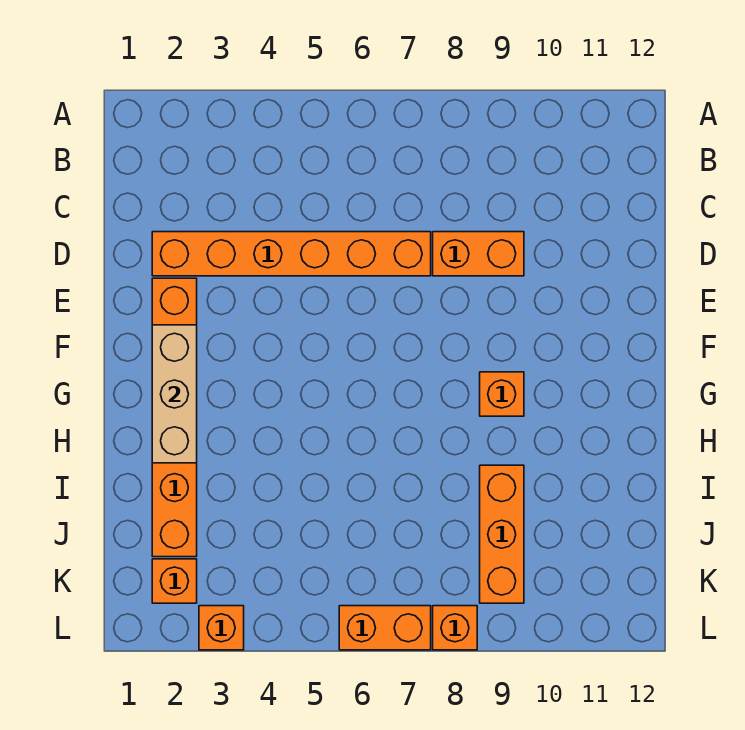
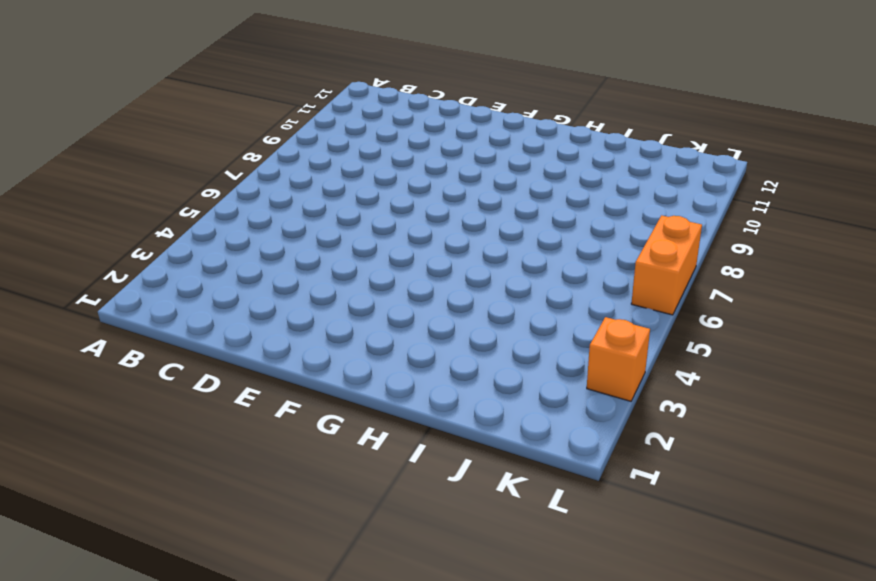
none -> orange 1x6 brick [152,232,431,276]
none -> orange 1x2 brick [433,232,524,276]

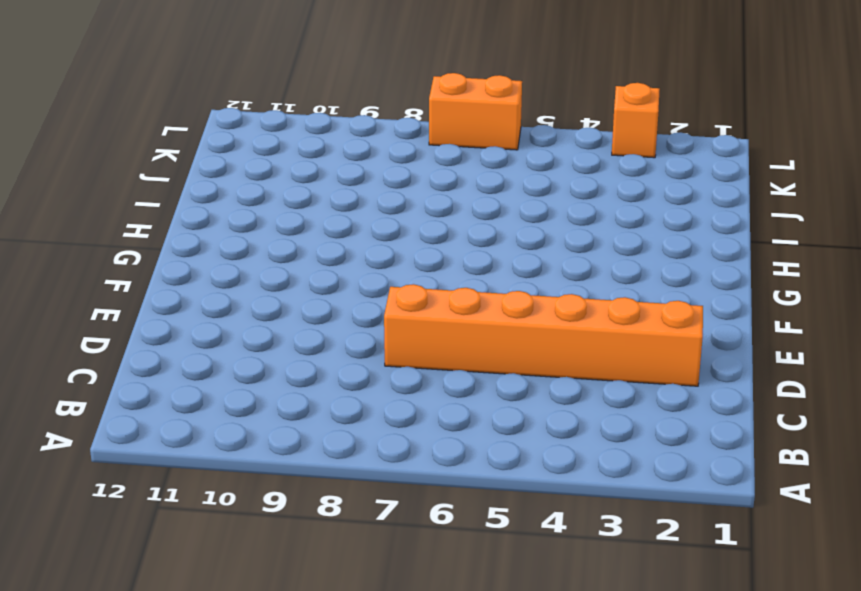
none -> orange 1x2 brick [433,232,524,276]
none -> orange 1x6 brick [152,278,197,557]

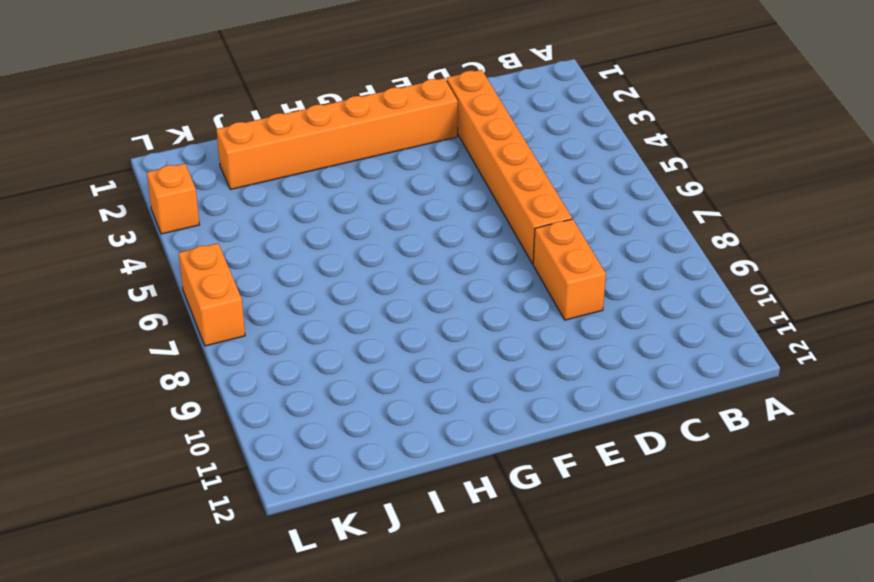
none -> orange 1x1 brick [480,372,524,416]
none -> orange 1x3 brick [480,465,524,603]

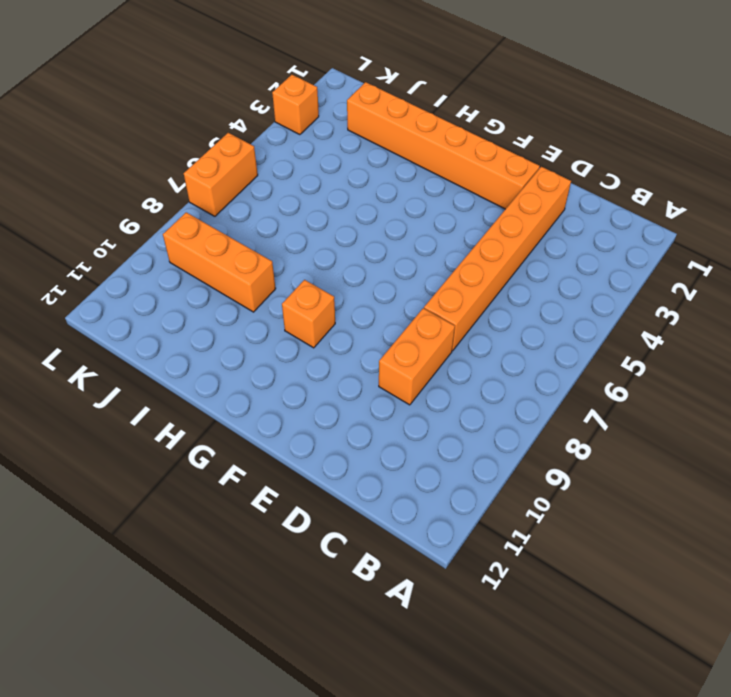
none -> orange 1x1 brick [152,559,197,603]
none -> orange 1x1 brick [433,606,477,650]

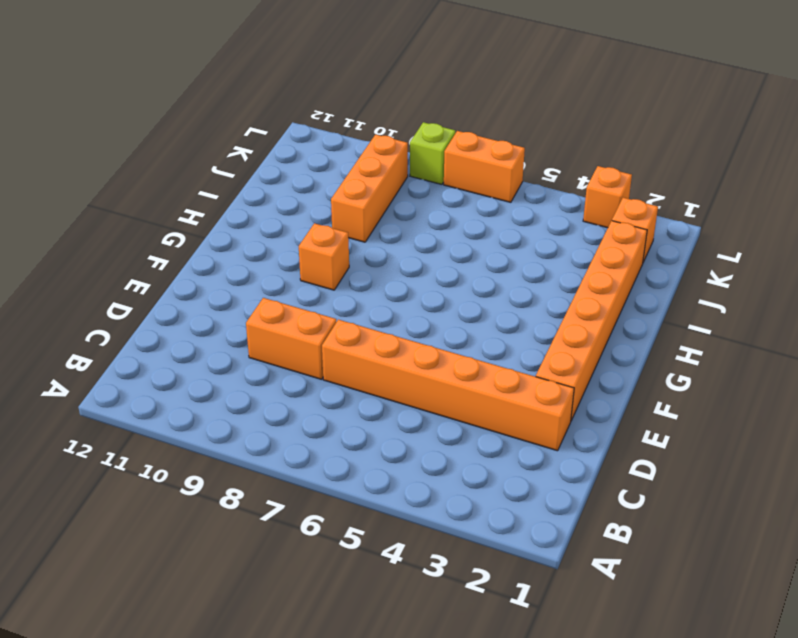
lime 1x1 brick [410,122,455,184] -> orange 1x1 brick [433,606,477,650]
none -> tan 1x3 brick [152,325,197,463]

